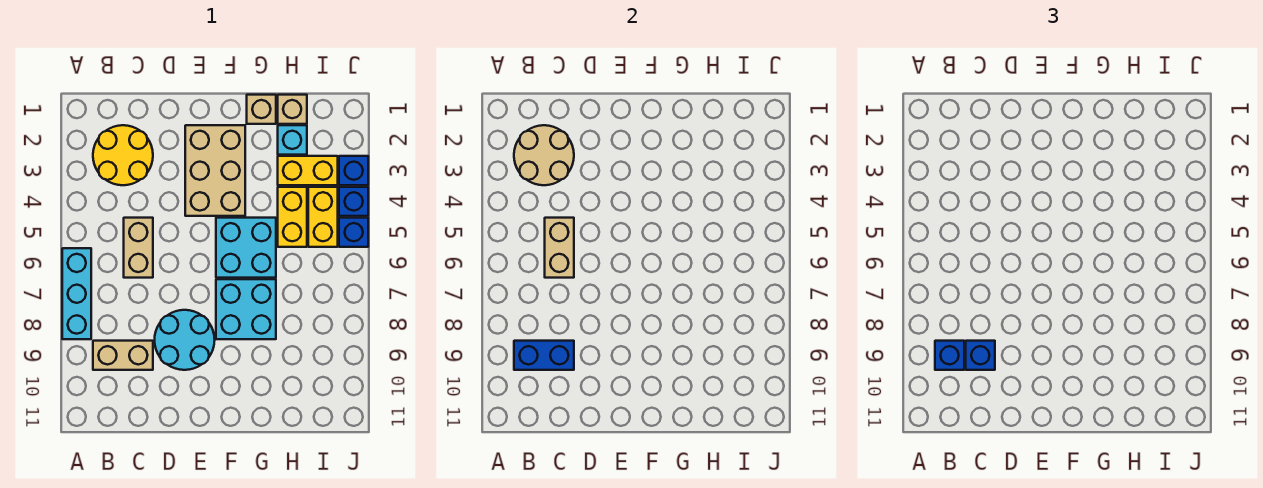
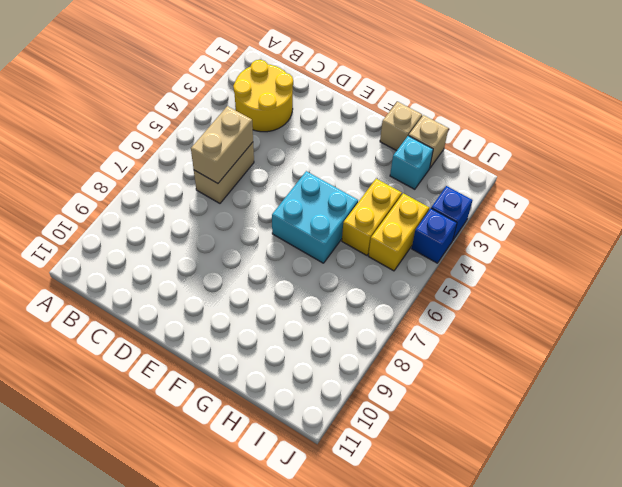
none -> cyan 1x3 brick [62,248,91,339]
none -> tan 1x2 brick [93,341,153,370]
none -> cyan 2x2 round brick [155,310,215,370]

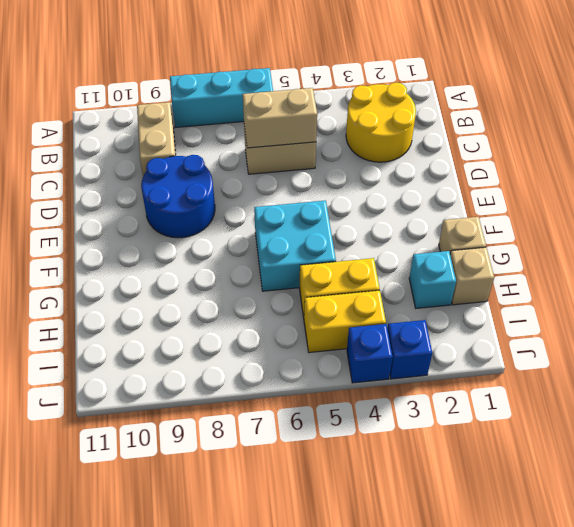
blue 2x2 round brick [141,155,215,238] -> cyan 2x2 round brick [155,310,215,370]
none -> tan 2x3 brick [185,125,245,216]
none -> cyan 2x2 brick [216,279,276,339]
none -> yellow 1x2 brick [278,156,338,185]

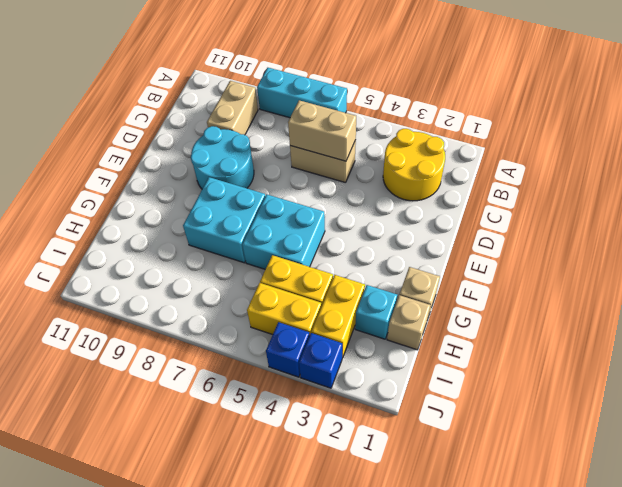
none -> tan 2x3 brick [185,125,245,216]
none -> blue 1x1 brick [339,218,368,247]
none -> tan 2x2 round brick [514,125,574,185]

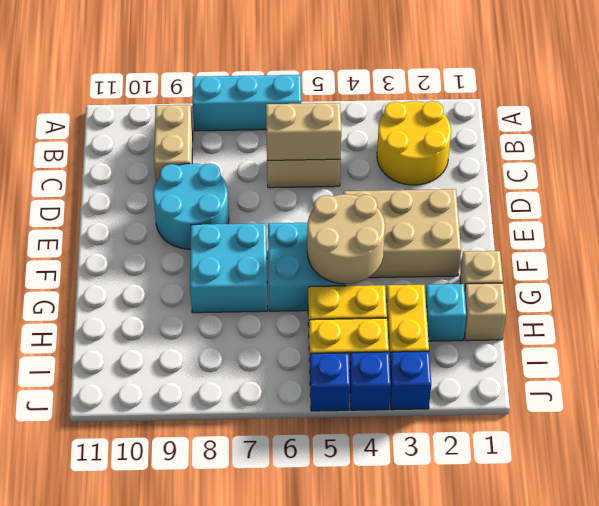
tan 2x2 round brick [307,194,385,284] -> tan 2x2 round brick moved to [514,125,574,185]
none -> blue 1x2 brick [514,341,574,370]
none -> blue 1x1 brick [935,341,964,370]
none -> blue 1x1 brick [966,341,995,370]

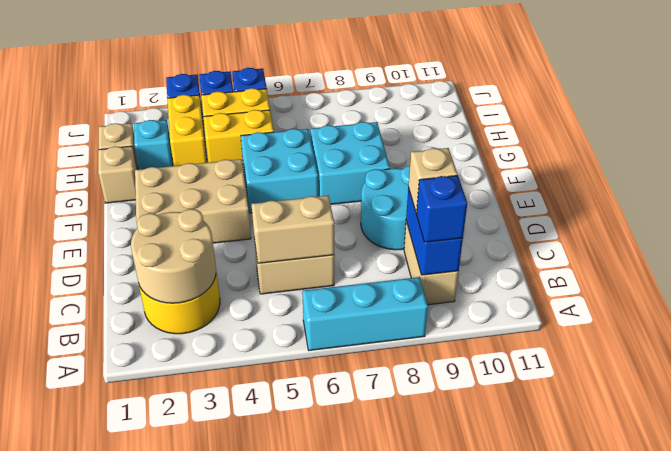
tan 1x1 brick [408,148,458,213] -> blue 1x1 brick [966,341,995,370]

